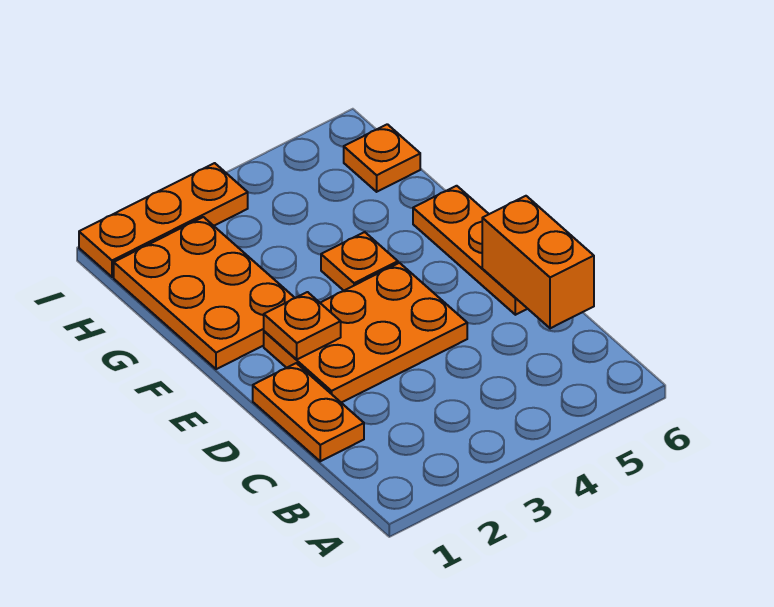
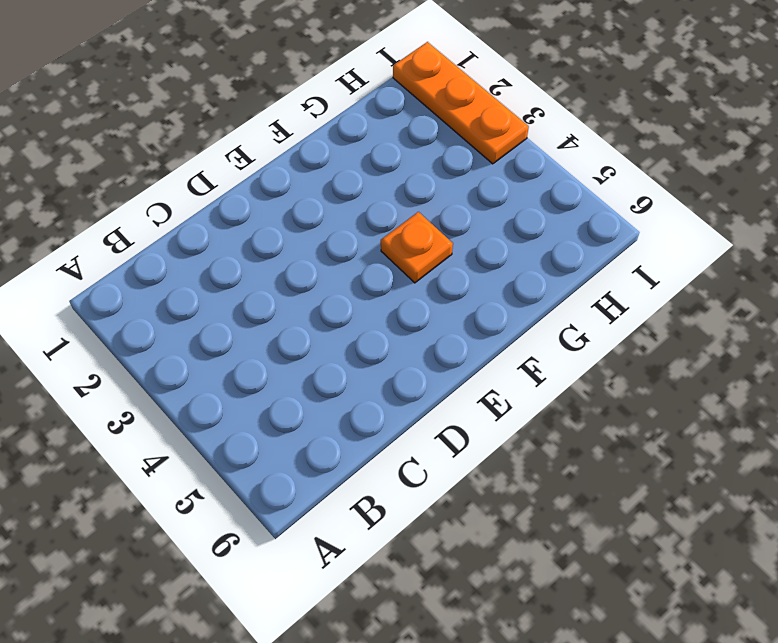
none -> orange 1x2 plate [253,363,364,461]
none -> orange 2x3 plate [264,263,467,403]

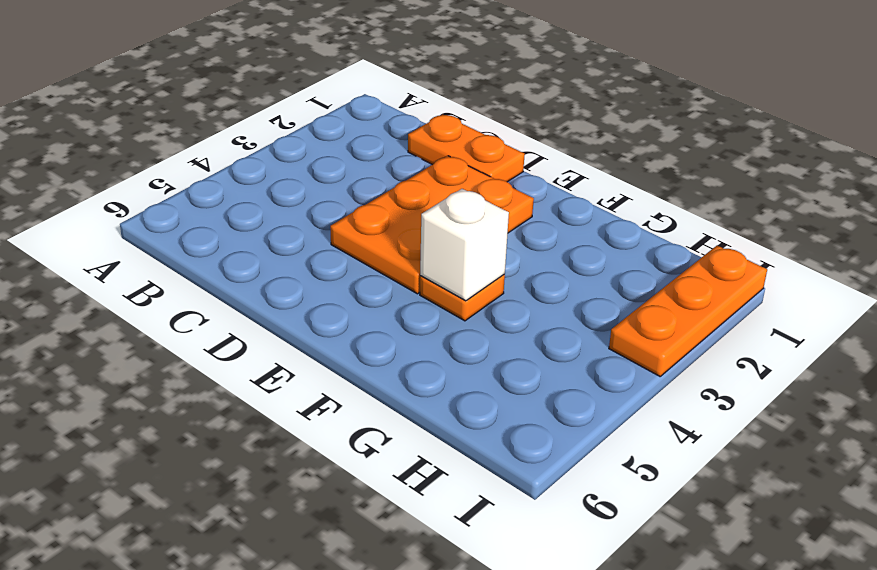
white 1x1 brick [420,189,509,301] -> none
none -> orange 1x3 plate [413,186,527,315]
none -> orange 2x3 plate [114,217,295,369]

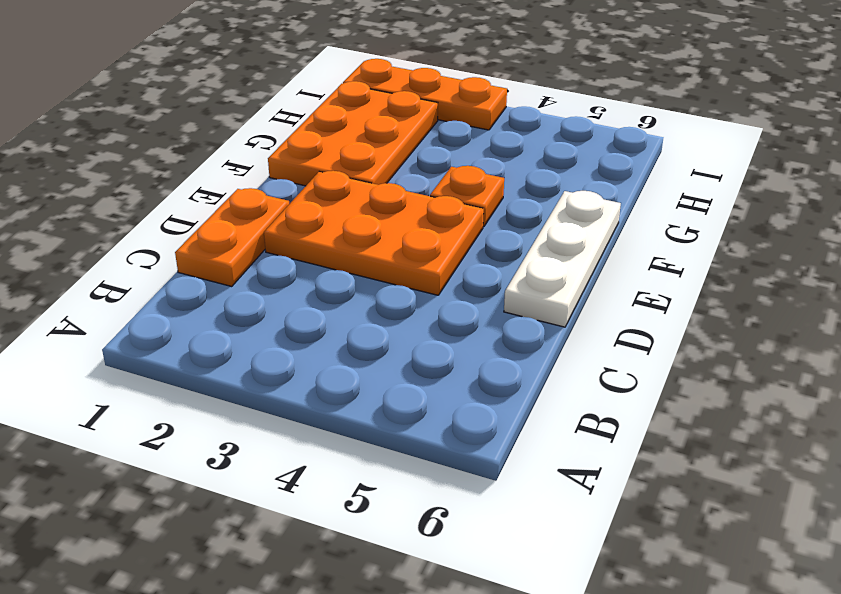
white 1x3 plate [504,190,621,327] -> orange 1x3 plate [413,186,527,315]
none -> orange 1x1 plate [344,124,420,192]
none -> orange 1x2 brick [482,196,594,328]

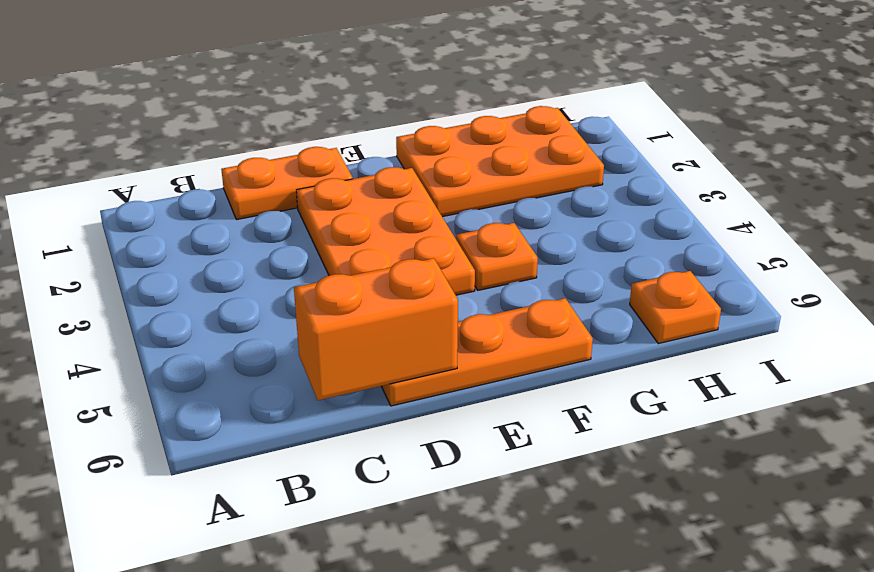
none -> orange 1x3 plate [79,163,248,277]
none -> orange 1x1 plate [264,292,341,360]

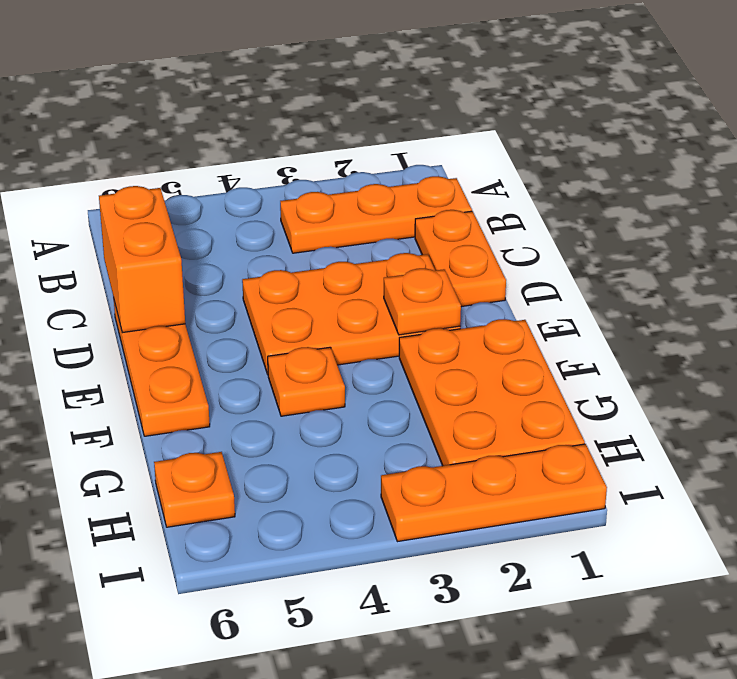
orange 1x3 plate [280,176,472,253] -> none

